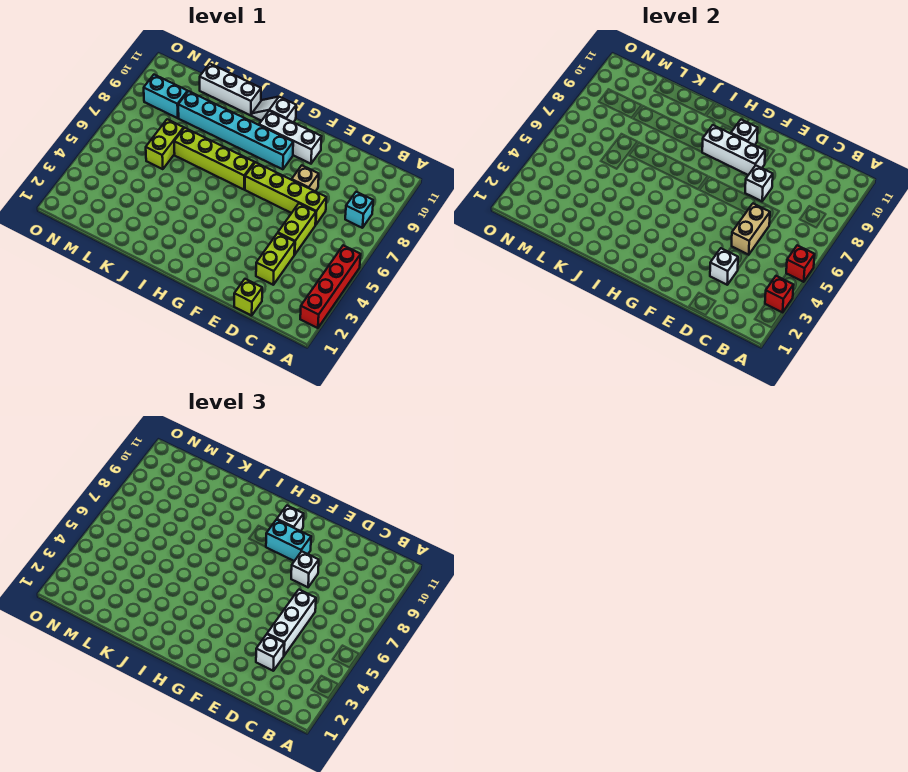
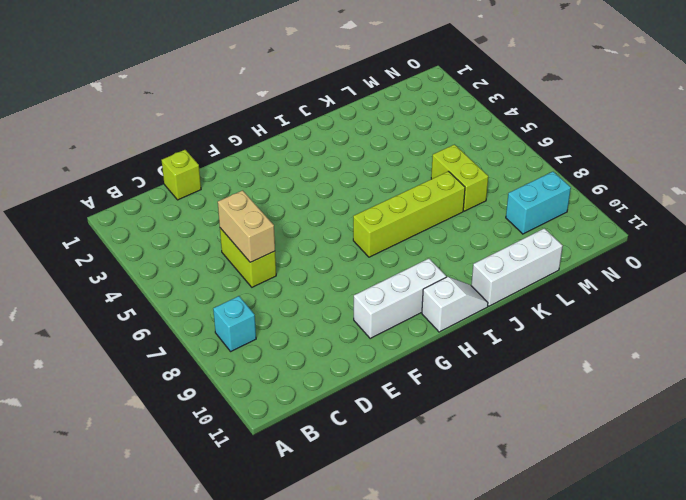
none -> red 1x4 brick [300,245,361,328]
none -> lime 1x2 brick [256,233,295,285]
none -> lime 1x4 brick [245,162,326,225]

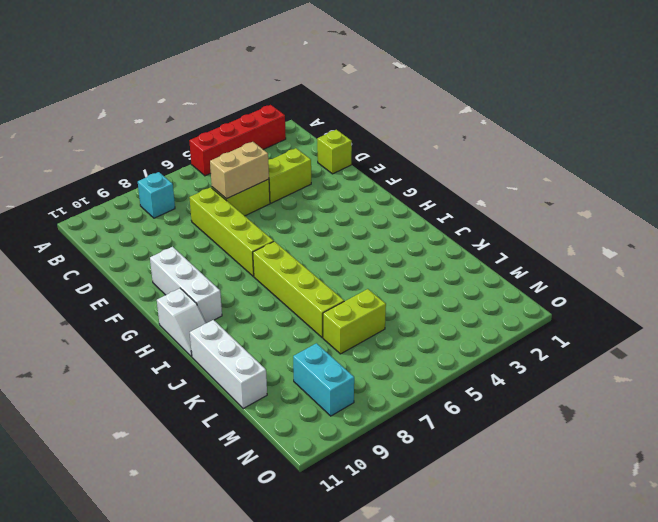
none -> tan 1x1 brick [292,166,319,191]
none -> cyan 1x6 brick [178,91,293,169]
none -> red 1x1 brick [765,276,793,313]

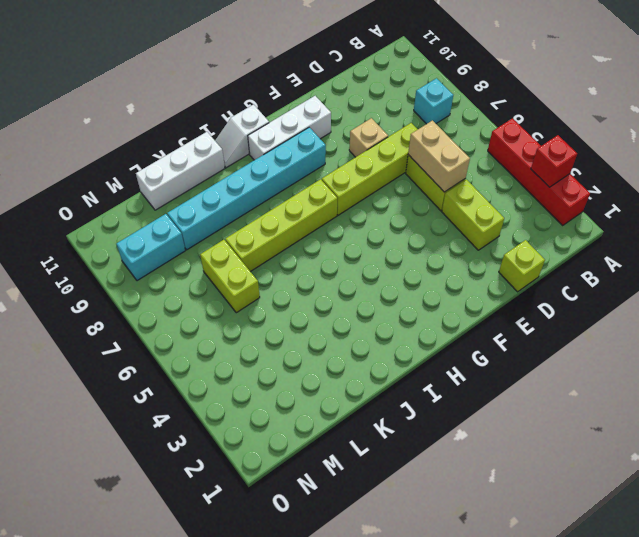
none -> red 1x1 brick [786,245,815,282]
none -> white 1x1 brick [710,248,738,285]
none -> white 1x1 brick [745,165,773,201]

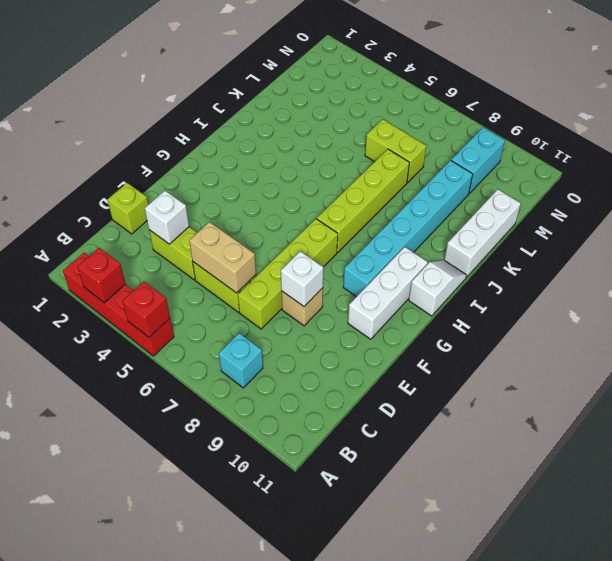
none -> white 1x3 brick [702,125,765,175]
none -> white 1x1 brick [731,120,758,145]
none -> white 1x1 brick [256,634,284,671]

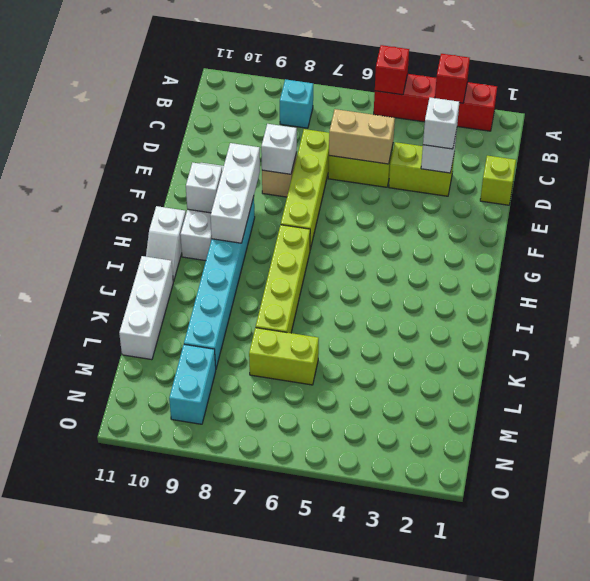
none -> white 1x3 brick [267,590,316,655]
none -> white 1x1 brick [291,551,319,587]
none -> cyan 1x2 brick [266,520,311,561]

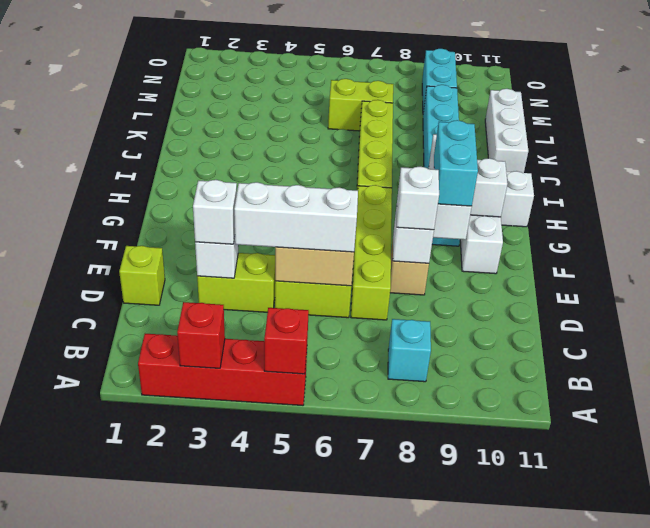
none -> white 1x1 brick [277,506,304,531]

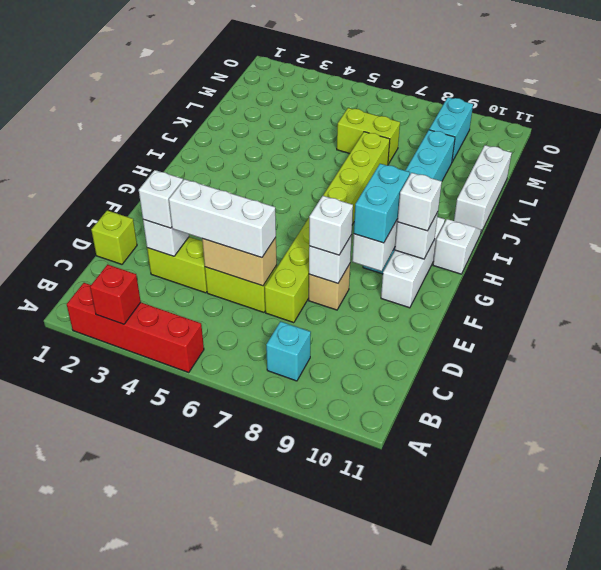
none -> red 1x1 brick [786,245,815,282]

